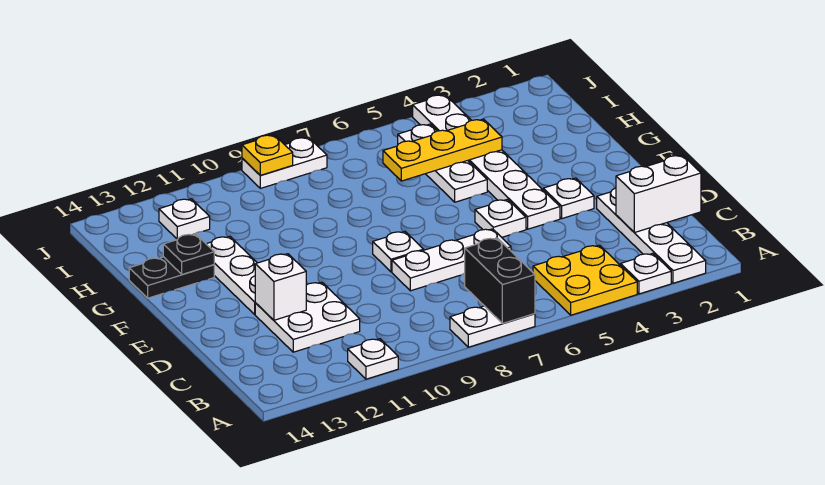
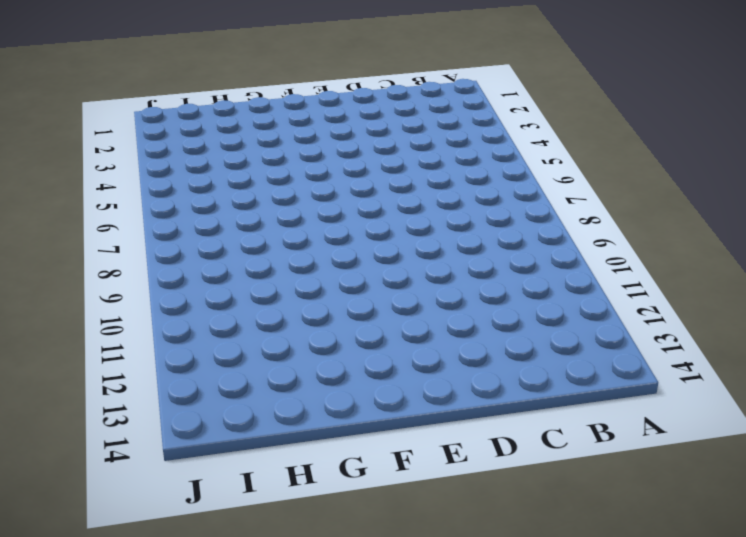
none -> white 1x4 plate [597,188,706,283]
none -> white 1x1 plate [621,253,671,294]
none -> yellow 2x2 plate [533,245,637,315]

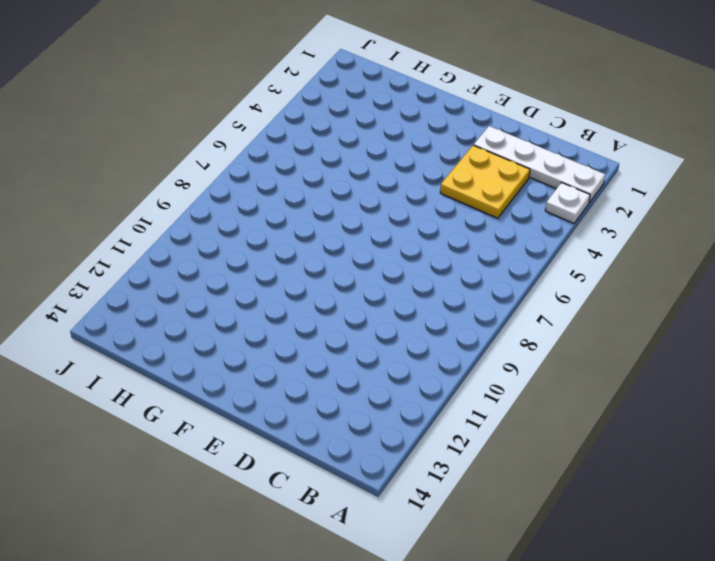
yellow 2x2 plate [440,145,530,218] -> yellow 2x2 plate moved to [533,245,637,315]
none -> white 1x2 plate [450,306,535,347]
none -> white 1x1 plate [348,339,398,379]
none -> white 2x2 plate [255,282,360,352]

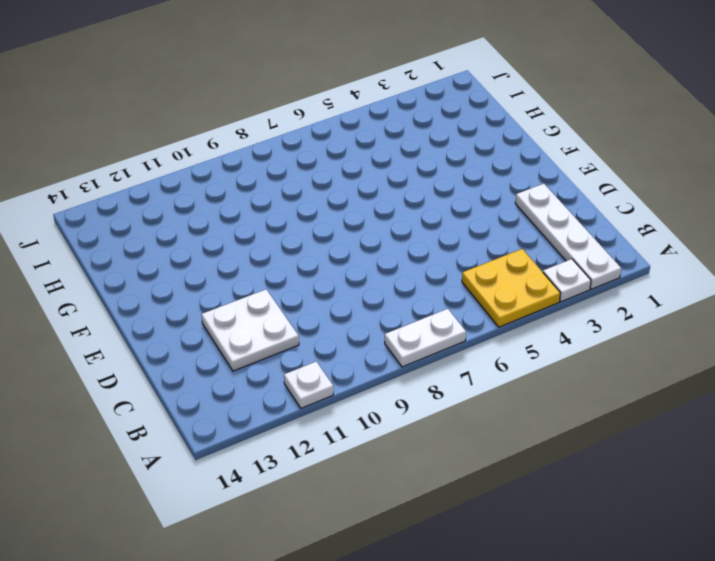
none -> white 1x3 plate [392,229,511,291]
none -> white 1x1 plate [543,178,594,219]
none -> white 1x6 plate [413,95,560,229]

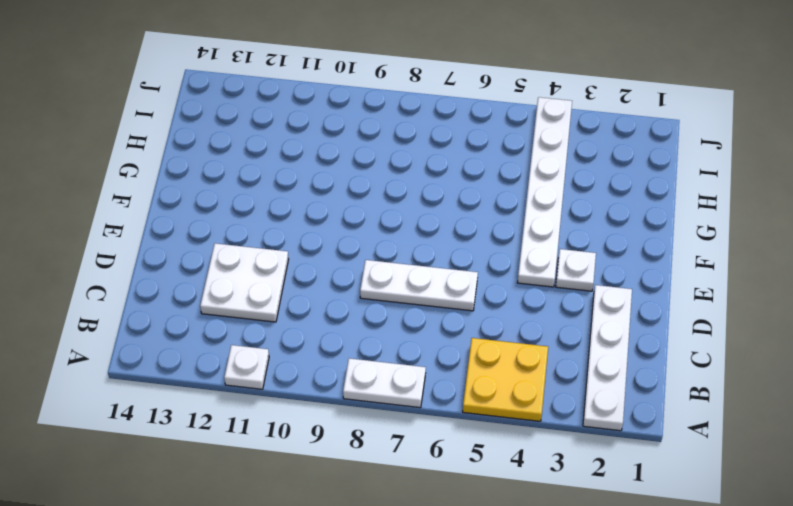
none -> white 1x1 plate [621,253,671,294]
none -> white 1x1 plate [475,199,526,237]
none -> white 1x1 plate [373,231,424,272]

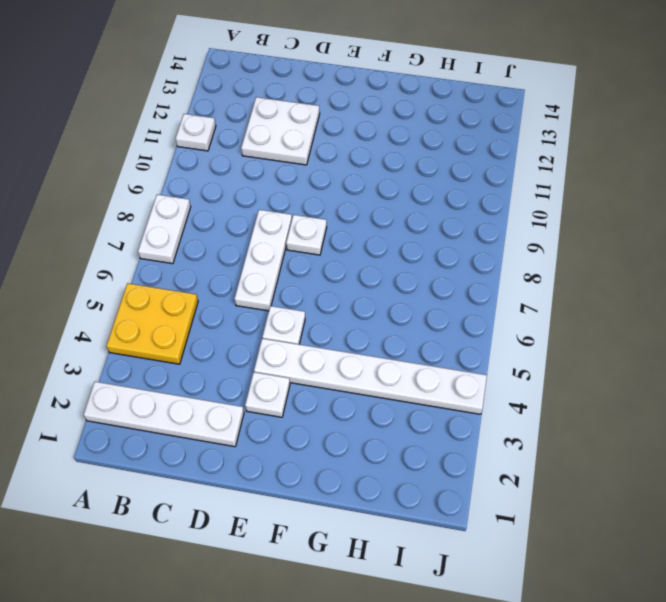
none -> white 1x1 plate [621,253,671,294]
none -> white 1x3 plate [207,236,257,314]
none -> white 1x3 plate [398,124,487,202]

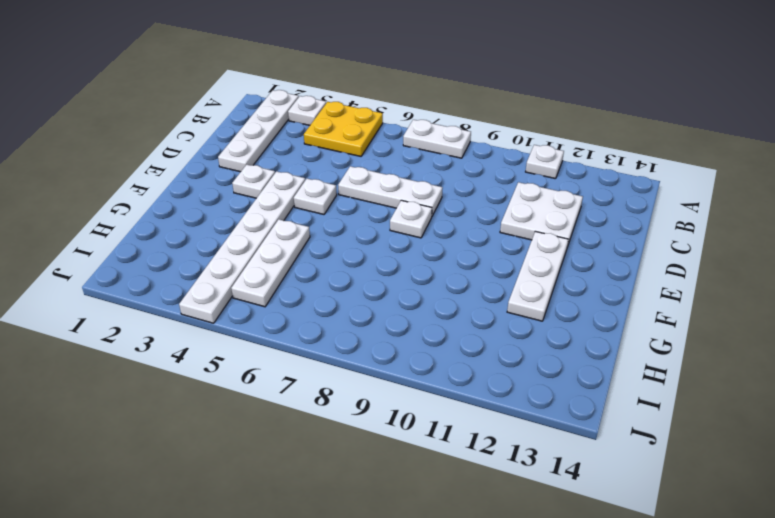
none -> black 1x2 plate [129,257,214,298]
none -> white 1x1 plate [159,199,210,239]
none -> white 1x2 plate [242,137,327,188]

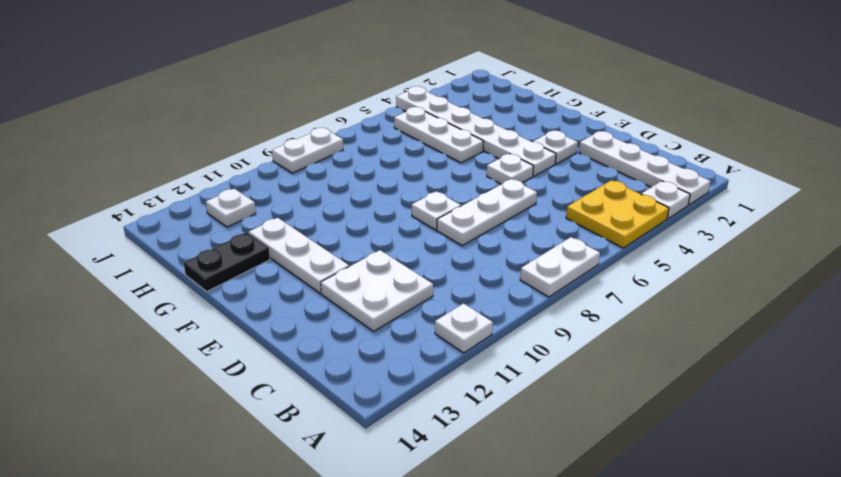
none -> black 1x2 brick [465,238,535,324]
none -> white 1x2 brick [616,155,701,233]
none -> white 1x1 brick [255,254,306,320]

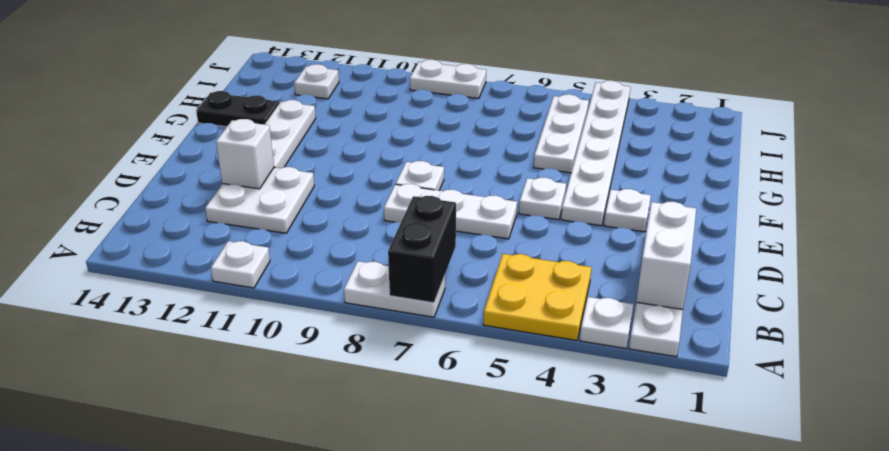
white 1x2 brick [636,202,696,309] -> white 1x2 brick turned to [616,155,701,233]
none -> black 1x1 plate [163,234,214,274]
none -> yellow 1x3 plate [383,119,502,181]
none -> yellow 1x1 plate [242,135,293,175]

